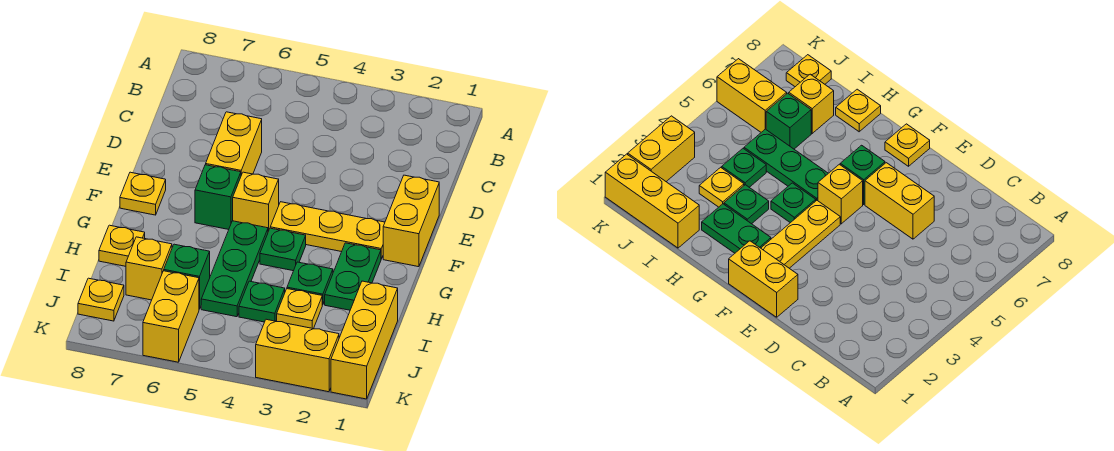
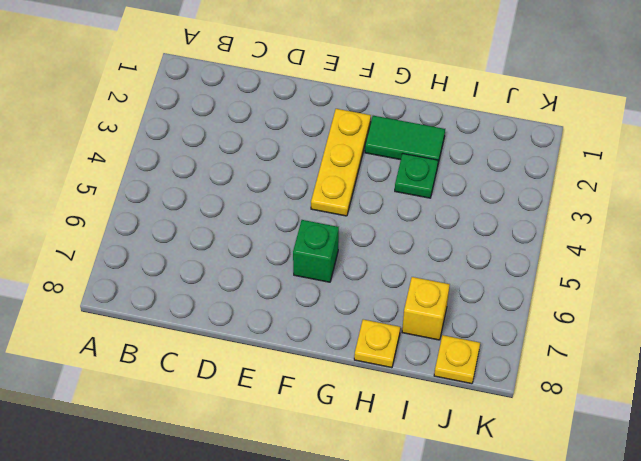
green 1x2 tile [365,116,445,163] -> green 1x2 plate [325,243,381,310]
none -> yellow 1x2 brick [206,112,262,175]
none -> yellow 1x2 brick [383,175,439,267]
none -> yellow 1x1 brick [233,172,279,232]

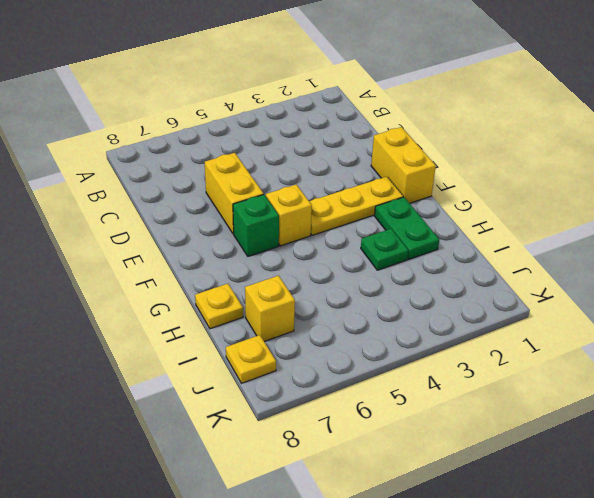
none -> yellow 1x1 plate [120,172,166,215]
none -> green 1x1 plate [260,228,306,271]
none -> green 1x3 plate [201,221,268,317]

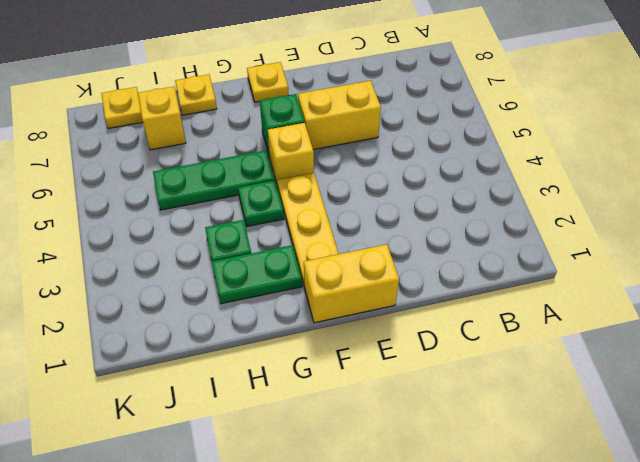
none -> yellow 1x3 brick [331,281,398,399]
none -> yellow 1x1 plate [277,289,322,329]
none -> green 1x1 plate [239,281,285,322]

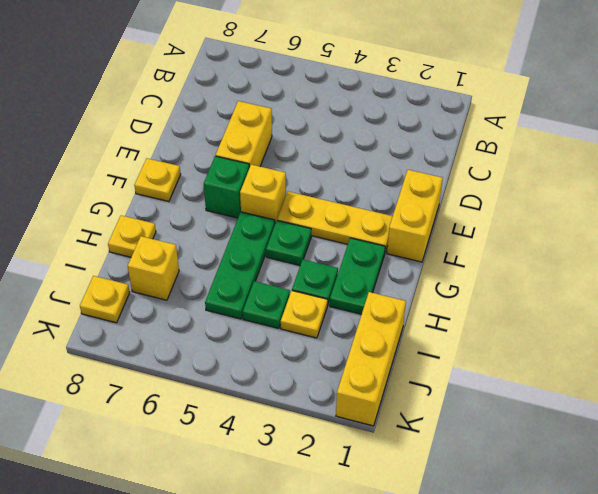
none -> green 1x1 brick [164,244,210,309]
none -> yellow 1x2 brick [143,271,199,362]
none -> yellow 1x2 brick [256,319,339,392]

